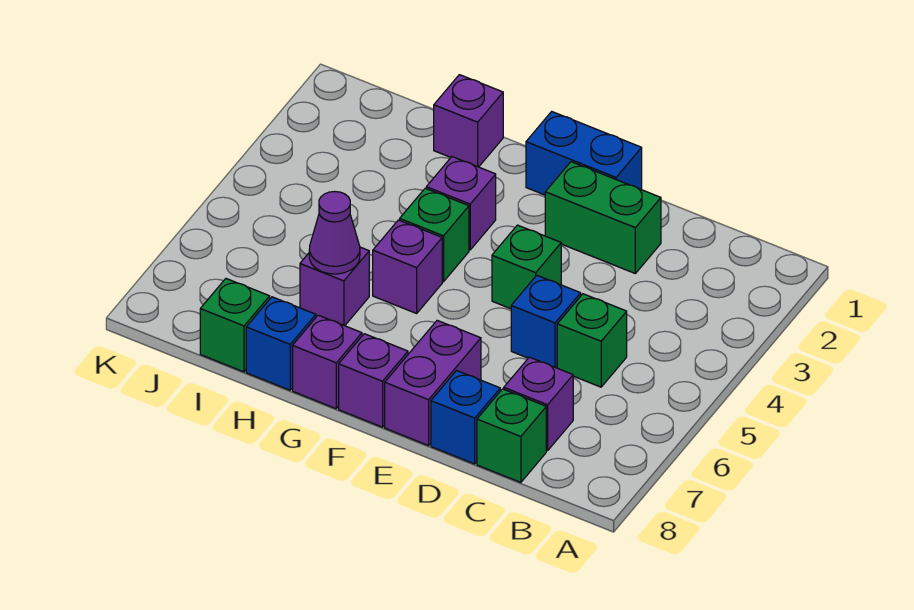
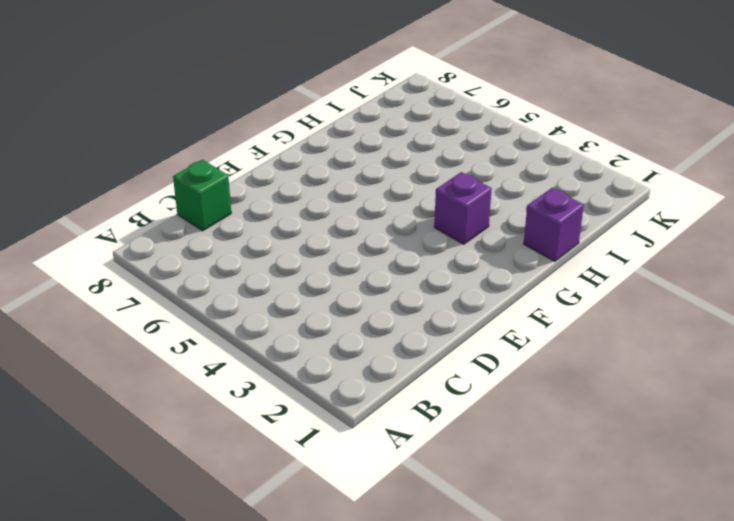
none -> green 1x1 brick [557,294,627,387]
none -> purple 1x1 brick [504,357,573,451]
none -> green 1x2 brick [545,162,661,273]

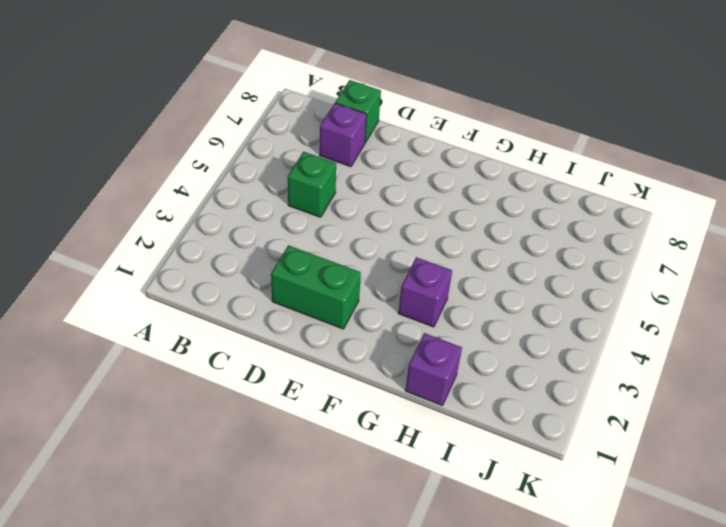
none -> blue 1x1 brick [511,276,581,368]
none -> blue 1x1 brick [431,371,500,464]
none -> blue 1x2 brick [526,112,642,195]

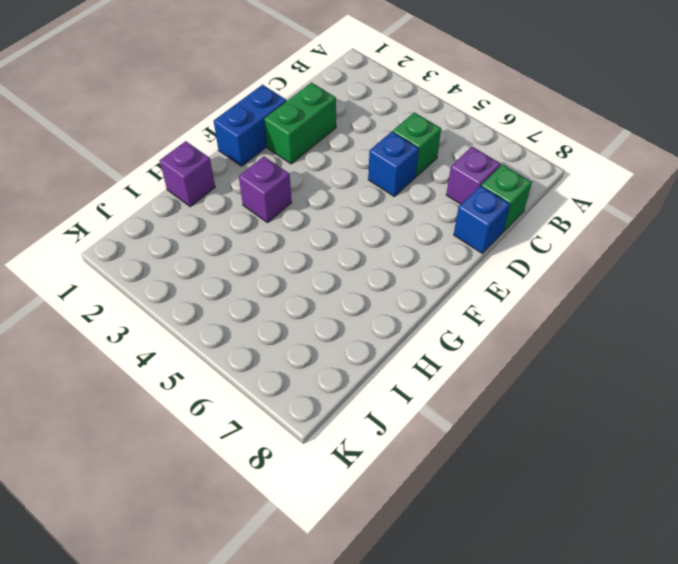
none -> green 1x1 brick [492,225,561,309]
none -> purple 1x2 brick [385,320,481,446]
none -> purple 1x1 brick [339,334,408,427]

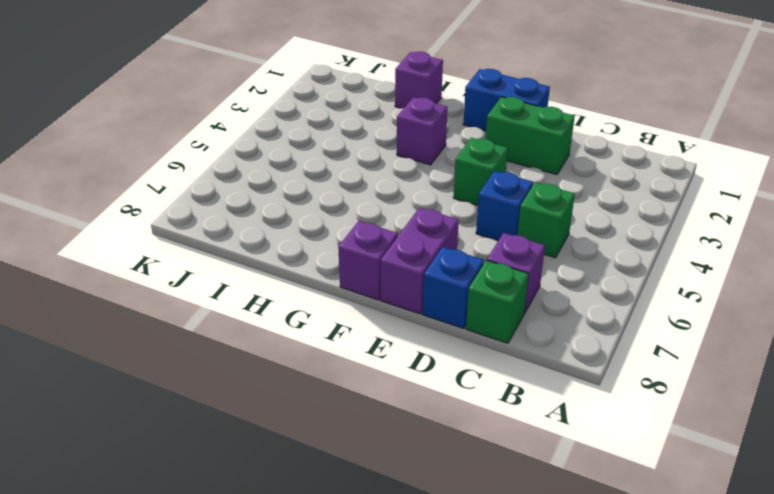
none -> green 1x1 brick [400,188,469,282]
none -> purple 1x1 brick [373,220,442,313]
none -> purple 1x1 brick [293,315,362,409]

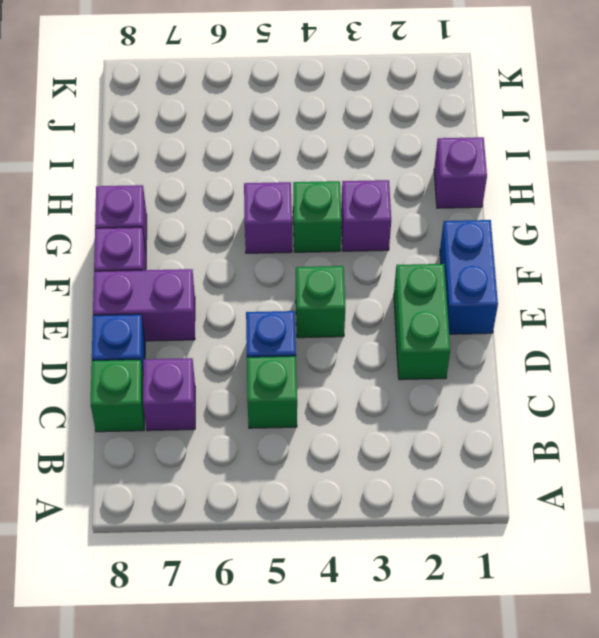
none -> purple 1x1 brick [300,247,369,326]
none -> blue 1x1 brick [246,297,316,390]
none -> green 1x1 brick [200,279,270,372]

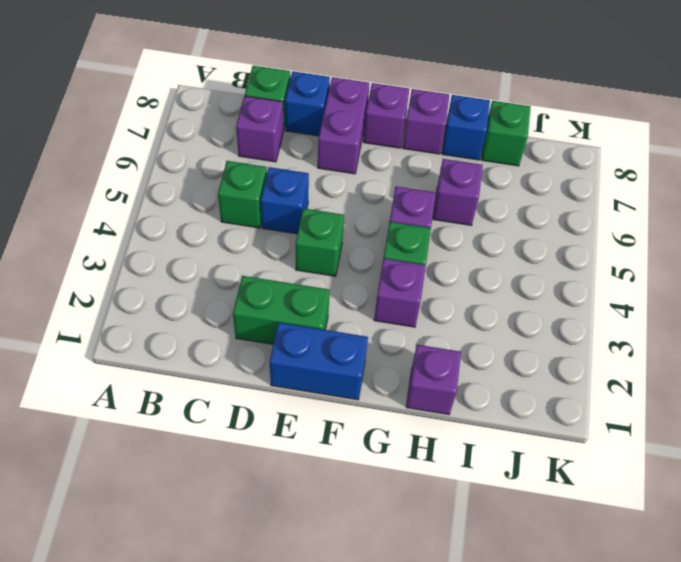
none -> purple 1x1 cone [309,192,360,274]

